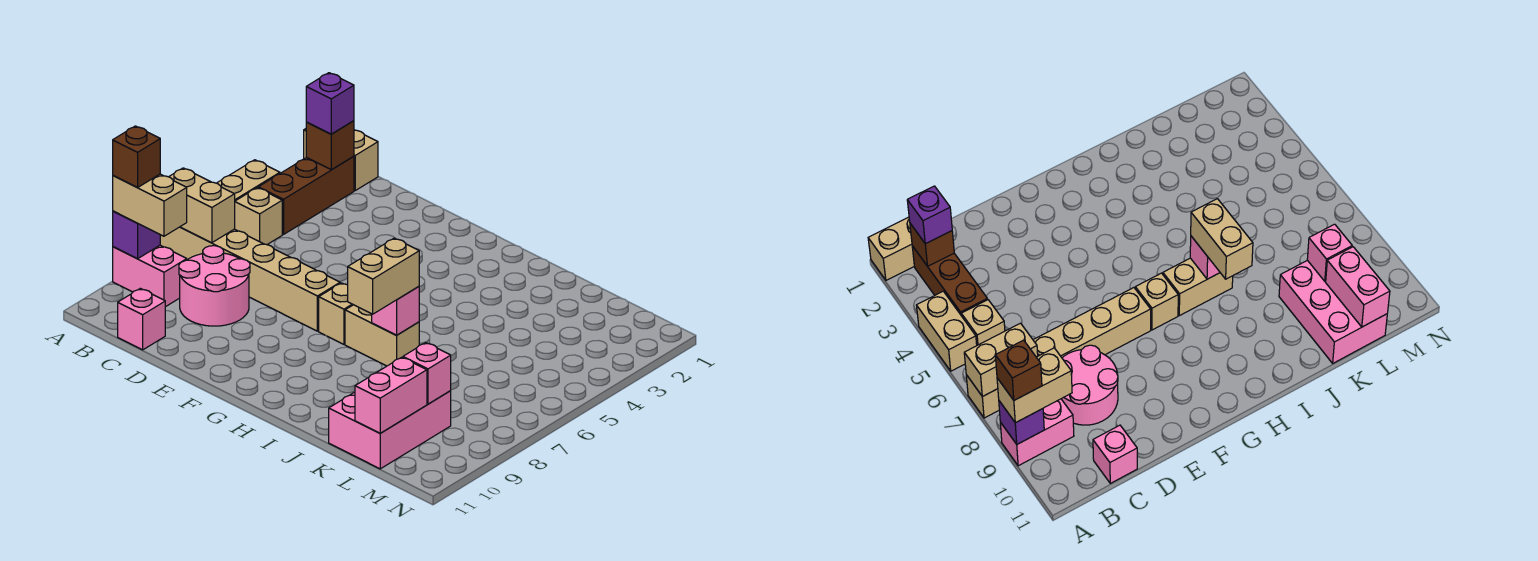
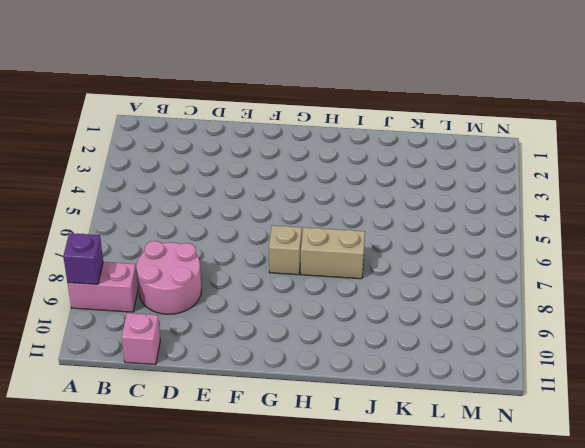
none -> tan 1x2 brick [304,129,378,190]
none -> tan 1x2 brick [217,160,280,201]
none -> tan 1x6 brick [160,227,340,331]

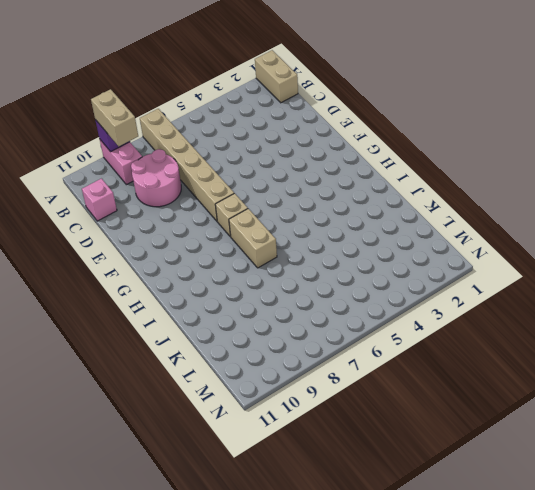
none -> tan 1x2 brick [217,160,280,201]
none -> brown 1x3 brick [258,156,354,234]
none -> tan 1x1 brick [235,188,282,245]

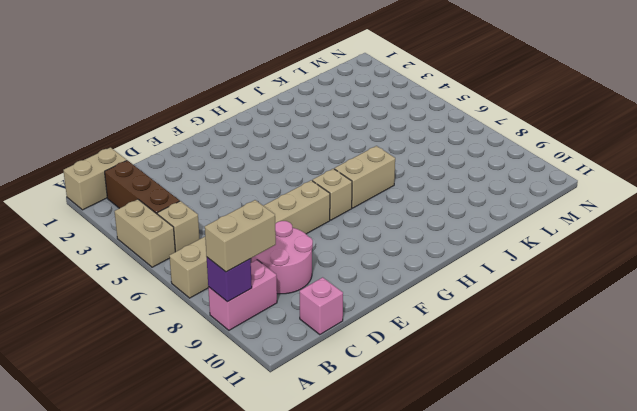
none -> pink 2x3 brick [329,391,451,469]
none -> tan 1x2 brick [169,168,235,243]
none -> brown 1x1 brick [306,121,354,170]

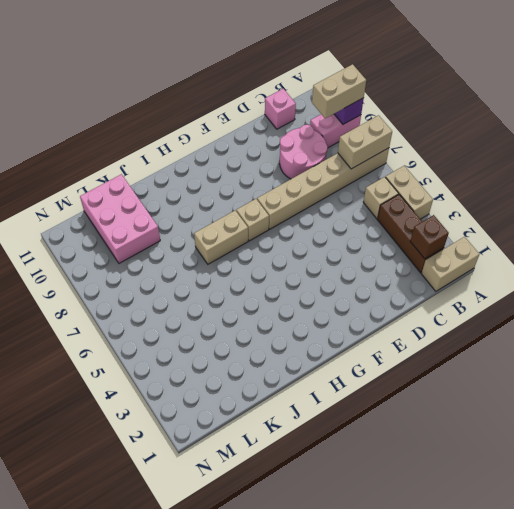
none -> pink 1x1 brick [372,287,419,335]
none -> pink 1x1 brick [403,343,451,404]
none -> pink 1x2 brick [355,357,427,433]

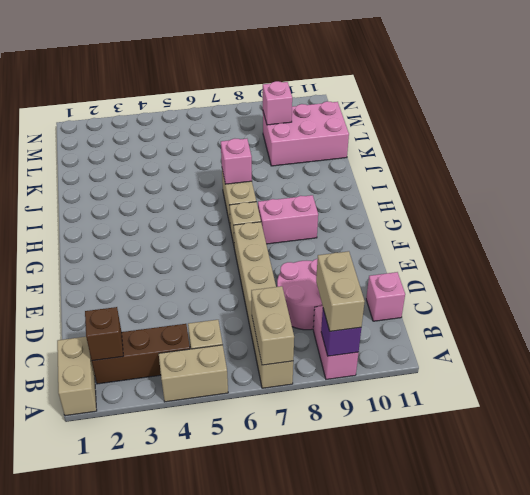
pink 1x2 brick [258,195,318,244] -> pink 1x2 brick moved to [355,357,427,433]
none -> purple 1x1 brick [306,73,354,134]
none -> tan 1x2 brick [348,238,419,314]
none -> brown 1x1 brick [113,126,160,188]

